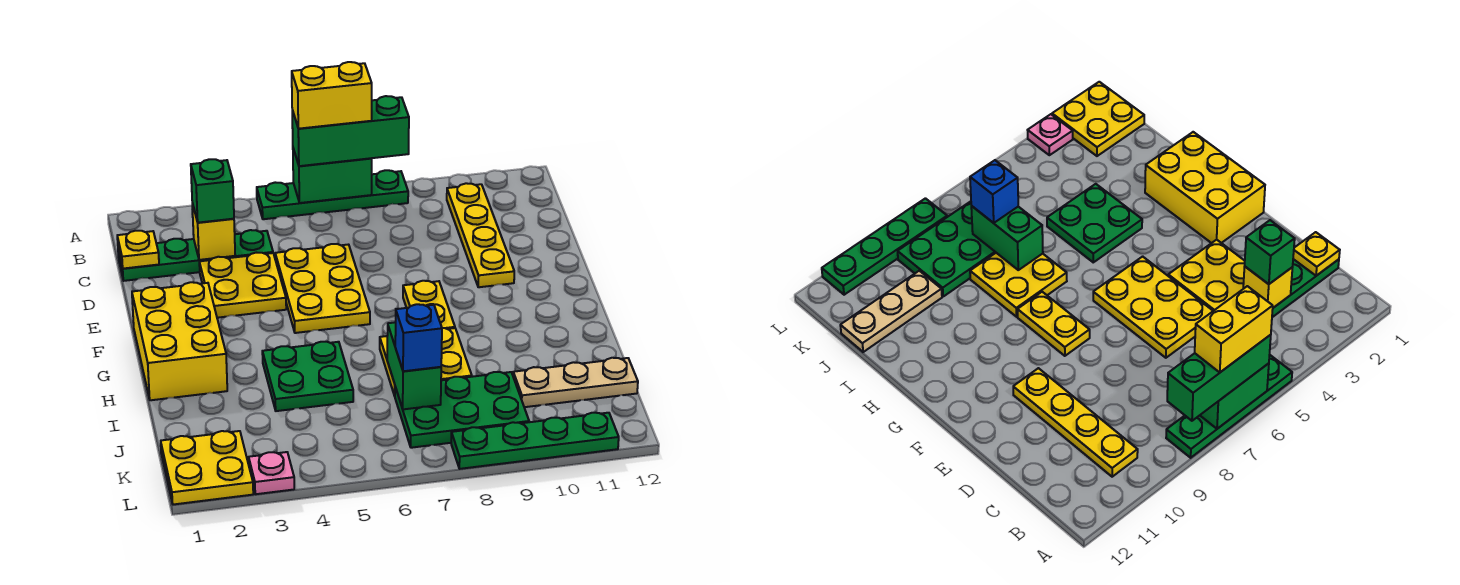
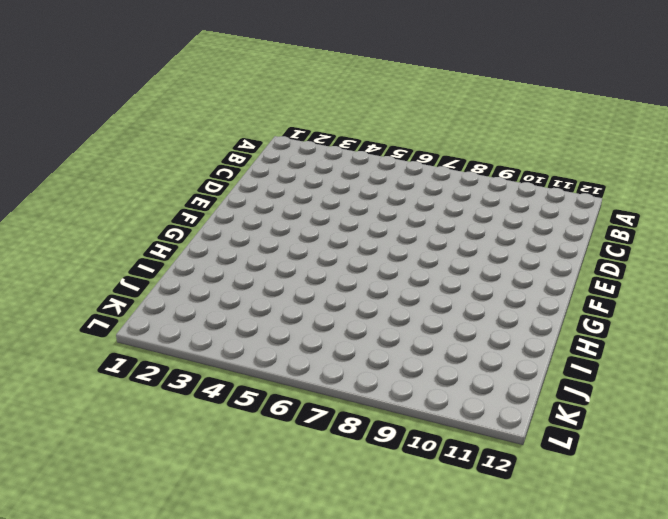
none -> green 1x4 plate [257,170,408,219]
none -> yellow 1x4 plate [447,183,514,287]
none -> green 1x4 plate [118,230,273,281]

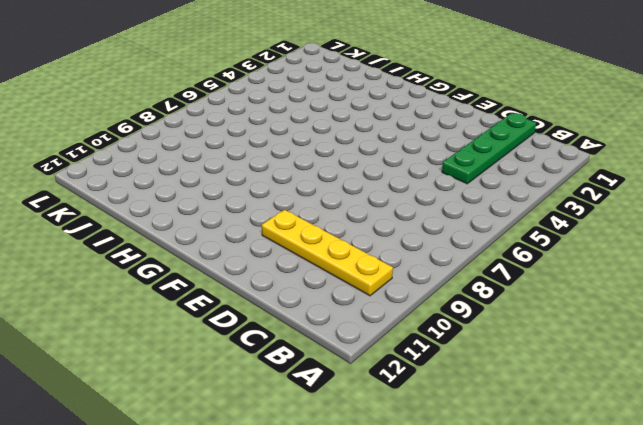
none -> green 1x4 plate [257,170,408,219]
none -> yellow 2x2 plate [199,253,286,318]
none -> yellow 2x3 plate [275,244,370,333]

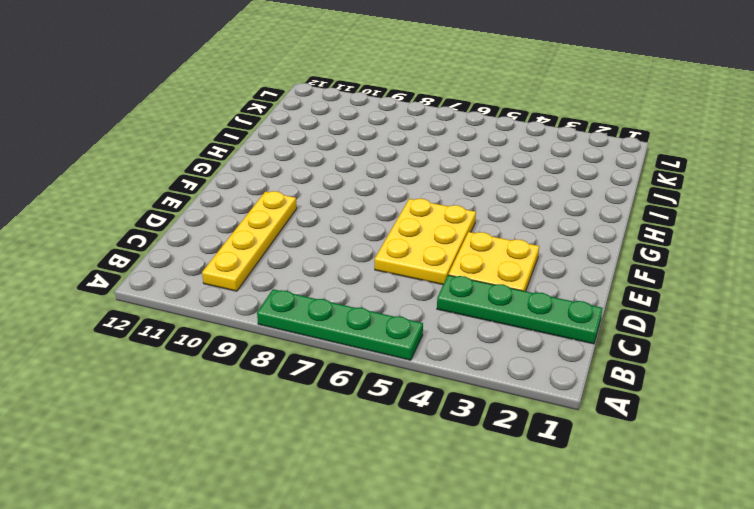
none -> yellow 2x3 brick [132,282,227,400]
none -> yellow 1x2 plate [403,281,455,329]
none -> green 2x2 plate [262,342,353,411]

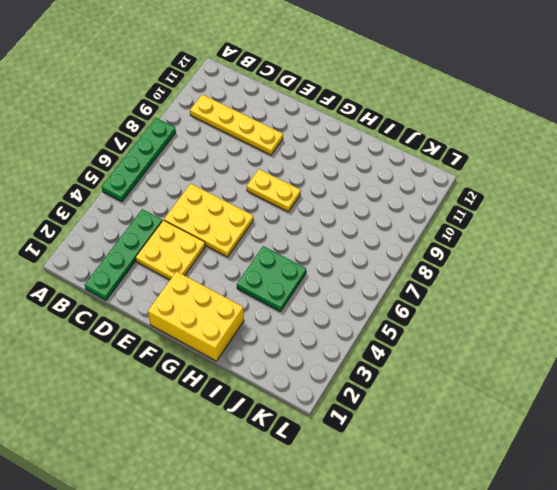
none -> yellow 2x2 plate [380,328,472,396]
none -> green 2x3 plate [395,372,529,448]
none -> tan 1x3 plate [513,358,638,407]

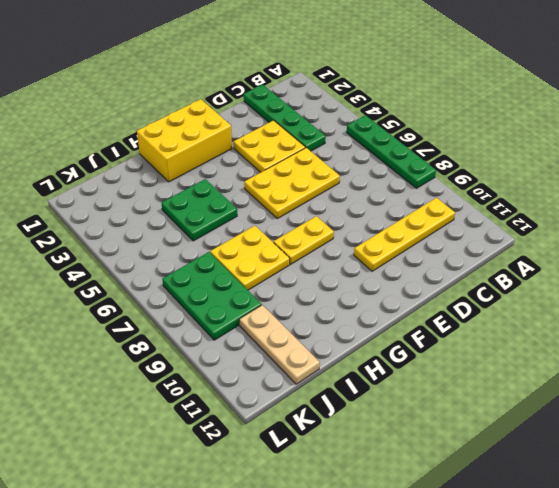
none -> yellow 2x2 plate [161,431,253,504]
none -> pink 1x1 plate [249,452,294,494]
none -> green 1x4 plate [451,413,619,469]

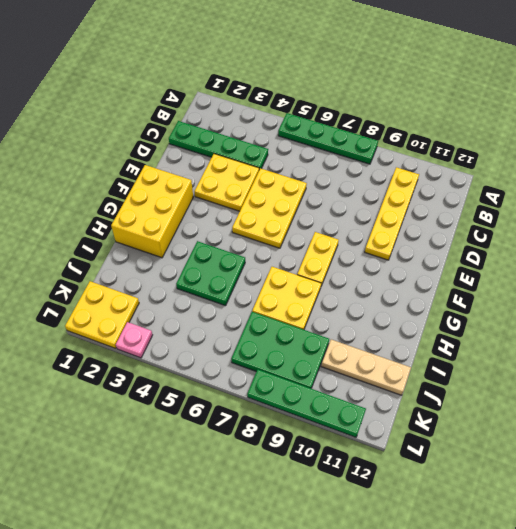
none -> green 1x2 brick [293,149,372,203]
none -> yellow 1x1 plate [117,231,159,269]
none -> yellow 1x1 brick [192,203,235,260]

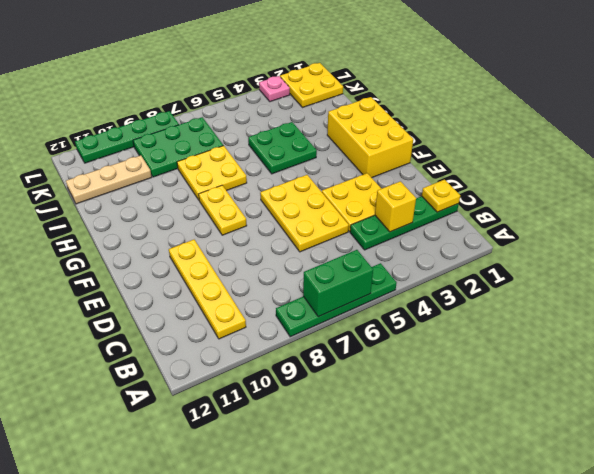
none -> green 1x2 brick [387,322,441,409]
none -> green 1x3 brick [292,96,409,166]
none -> green 1x1 brick [191,159,234,223]

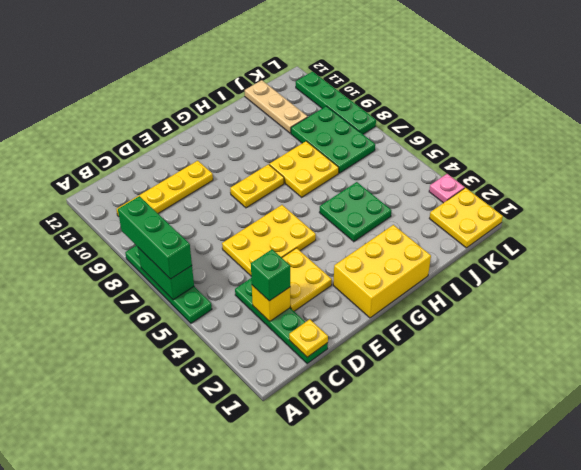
none -> green 1x2 brick [387,322,441,409]
none -> blue 1x1 brick [395,304,442,371]
none -> yellow 1x2 brick [292,62,372,129]

